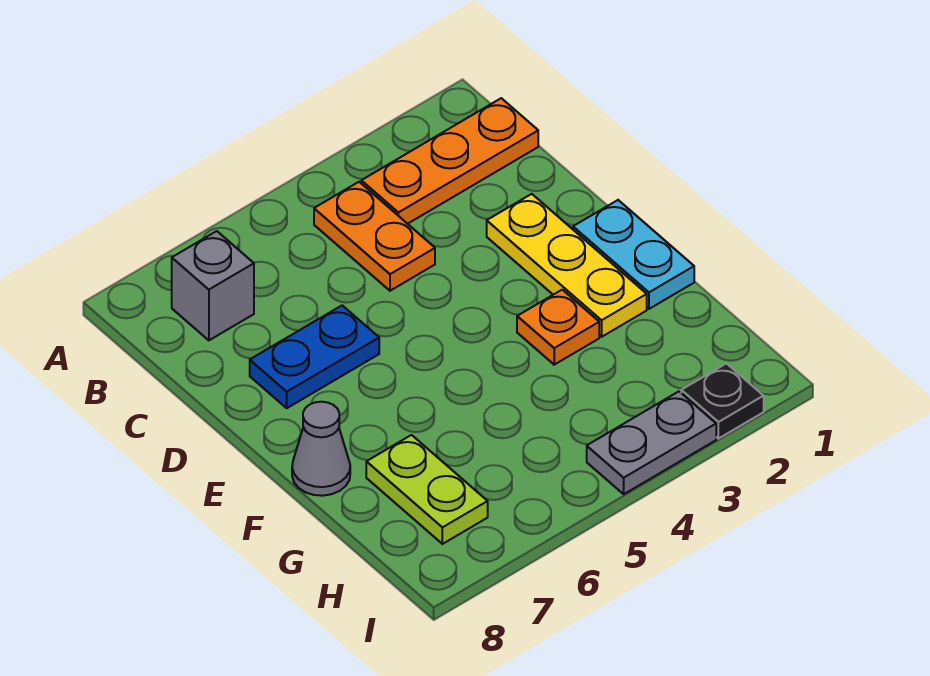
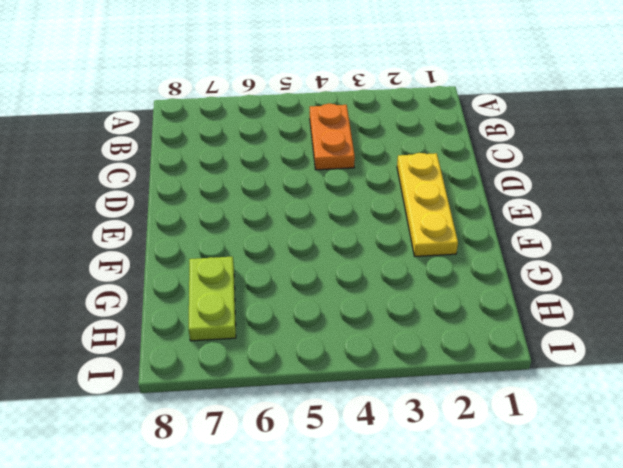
none -> orange 1x3 plate [361,98,538,224]
none -> grey 1x1 brick [172,231,254,340]

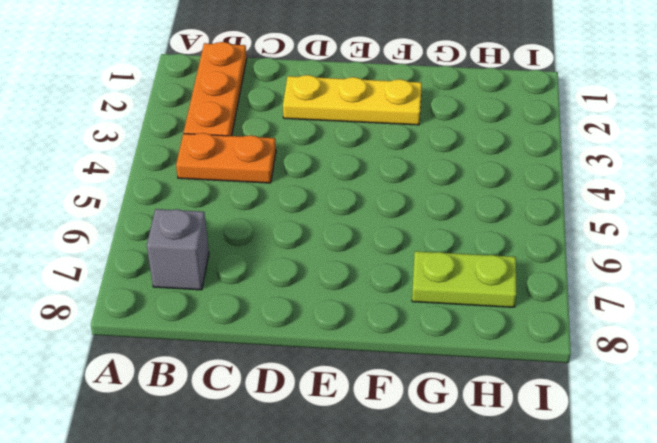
none -> blue 1x2 plate [250,305,379,408]
none -> cyan 1x2 plate [573,200,694,309]

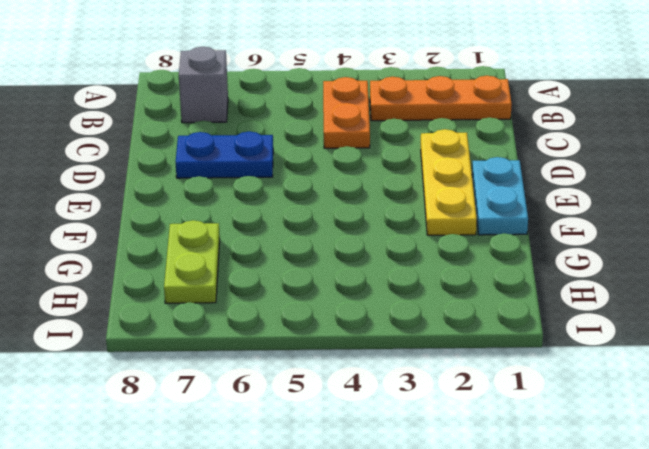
none -> orange 1x1 plate [517,290,599,365]
none -> grey 1x1 cone [292,402,350,496]

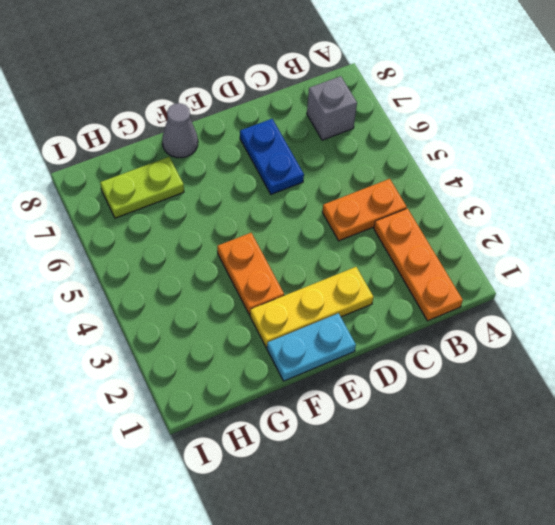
orange 1x2 plate [217,233,284,315] -> orange 1x1 plate [517,290,599,365]
none -> black 1x1 plate [681,364,764,439]
none -> grey 1x2 plate [587,392,716,494]

